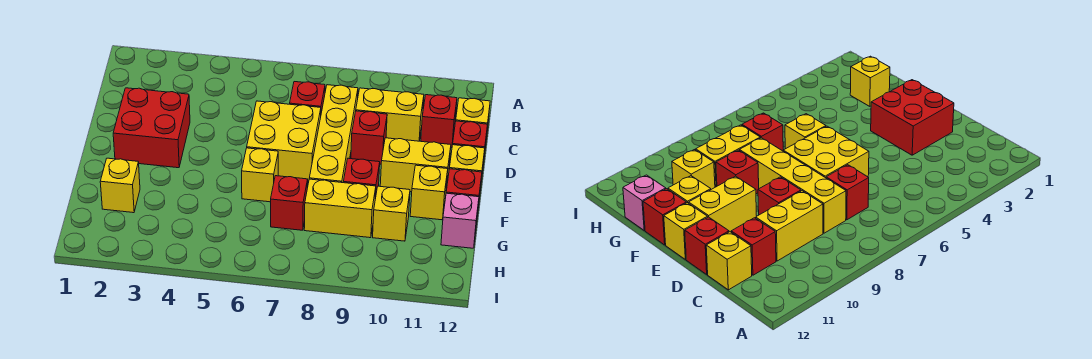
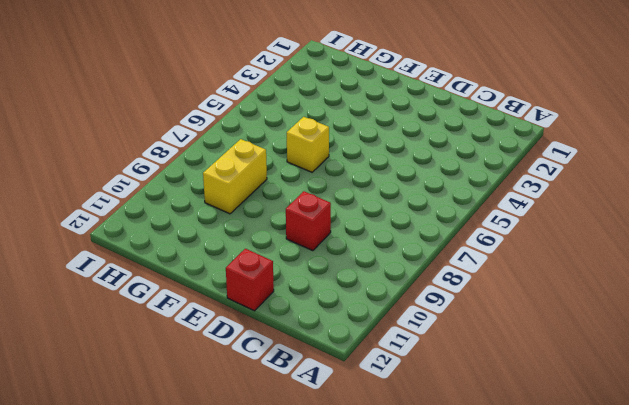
none -> red 1x1 brick [290,82,325,113]
none -> yellow 1x4 brick [309,85,358,183]
none -> yellow 1x2 brick [356,88,424,141]

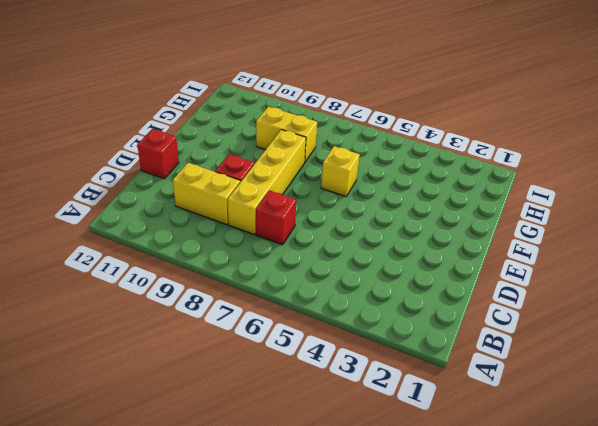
none -> red 1x1 brick [421,95,457,148]
none -> yellow 1x1 brick [456,98,490,140]
none -> red 2x2 brick [113,88,190,168]

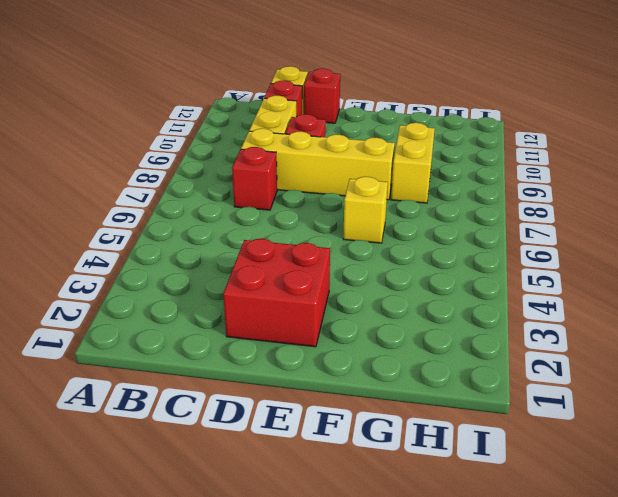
none -> yellow 2x2 brick [247,101,321,181]
none -> yellow 1x2 brick [380,138,451,192]
none -> yellow 1x1 brick [450,145,485,191]

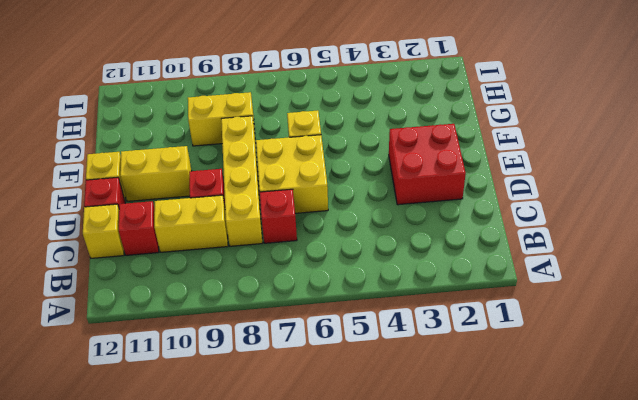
none -> red 1x1 brick [343,158,380,199]
none -> yellow 1x1 brick [410,165,448,220]
none -> red 1x1 brick [446,169,482,216]

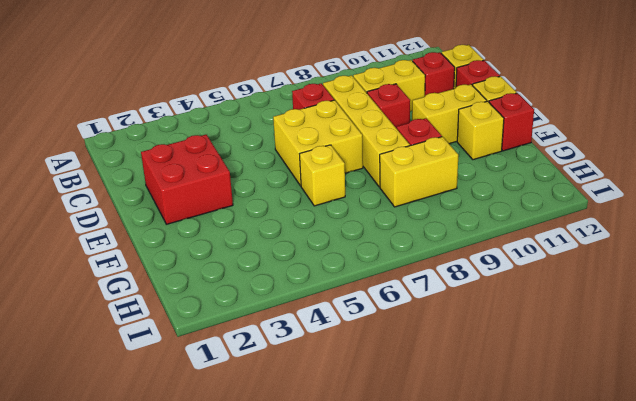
none -> yellow 1x1 brick [100,158,140,213]
none -> red 1x1 brick [271,176,308,230]
none -> yellow 1x1 brick [373,186,410,241]

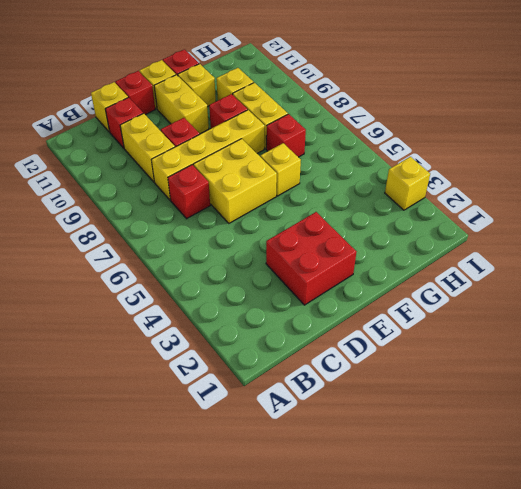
yellow 1x1 brick [385,157,430,210] -> yellow 1x1 brick moved to [100,158,140,213]
none -> pink 1x1 brick [441,193,479,248]

